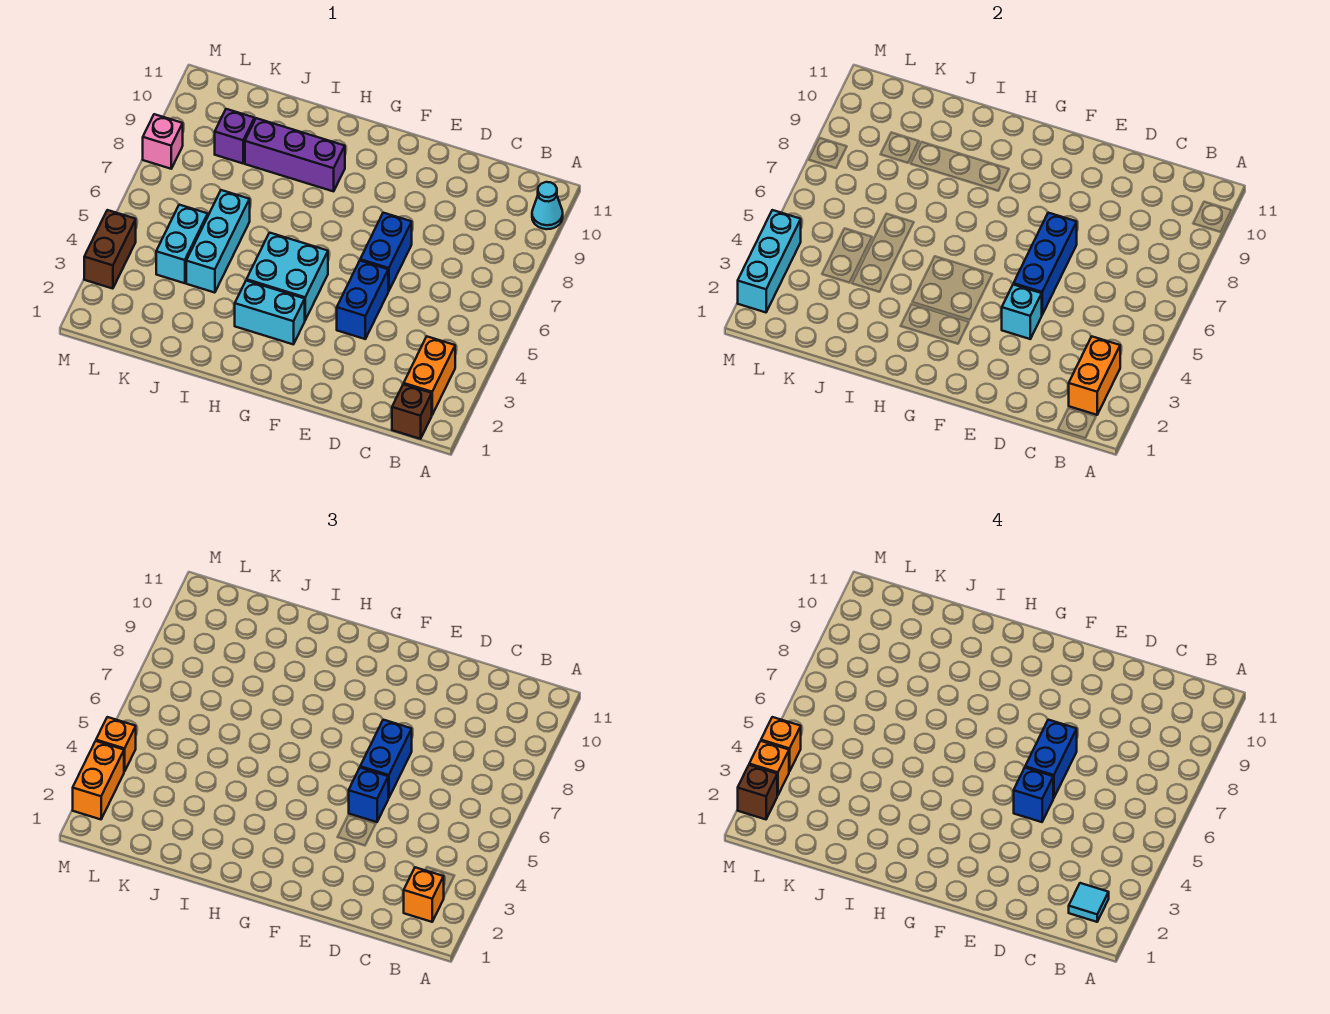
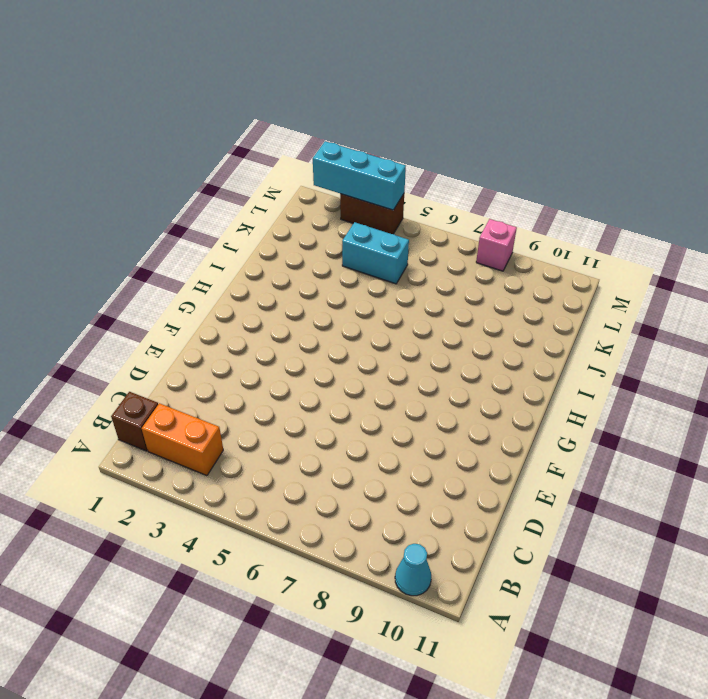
none -> blue 1x2 brick [337,261,388,339]
none -> blue 1x2 brick [360,213,412,291]
none -> cyan 1x2 brick [235,280,305,344]

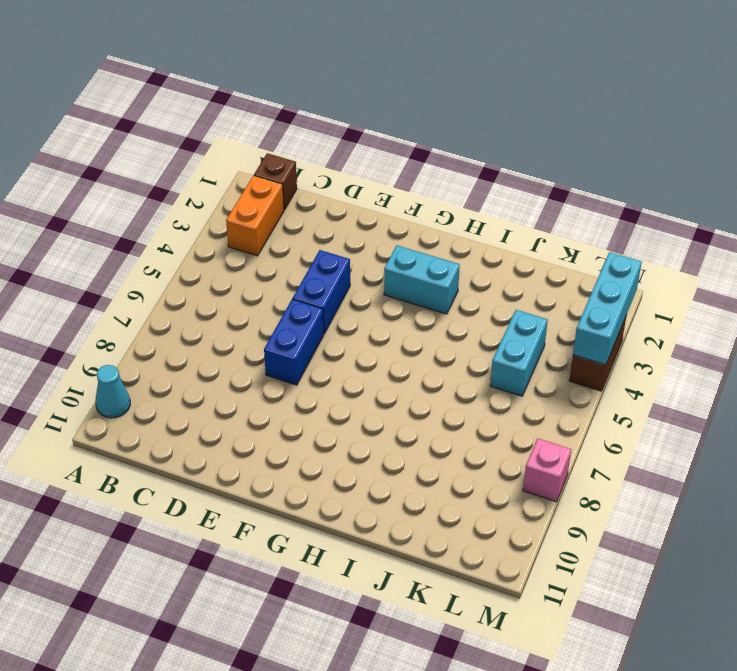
none -> cyan 2x2 brick [247,233,328,320]
none -> purple 1x3 brick [245,118,345,191]
none -> cyan 1x3 brick [186,190,250,293]

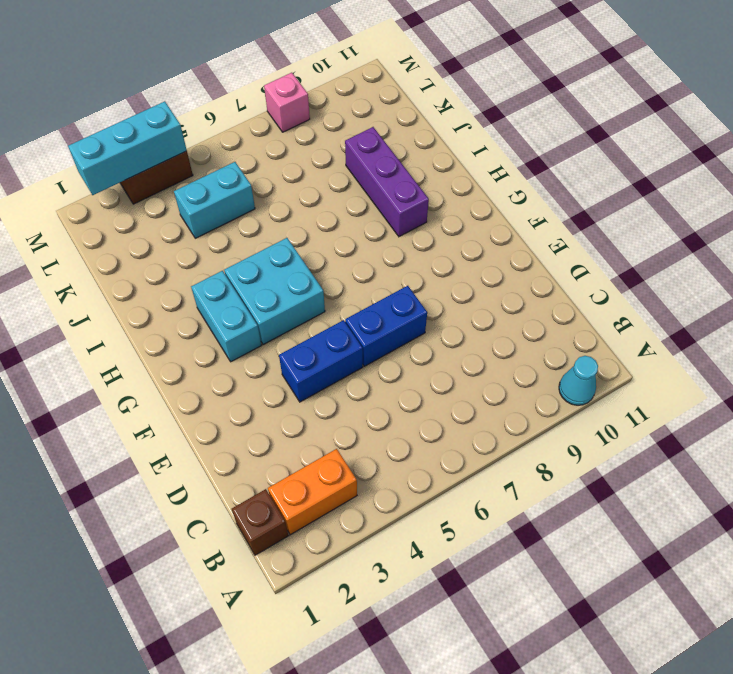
none -> cyan 1x3 brick [186,190,250,293]
none -> purple 1x1 brick [215,109,255,163]
none -> orange 1x2 brick [1069,336,1120,415]

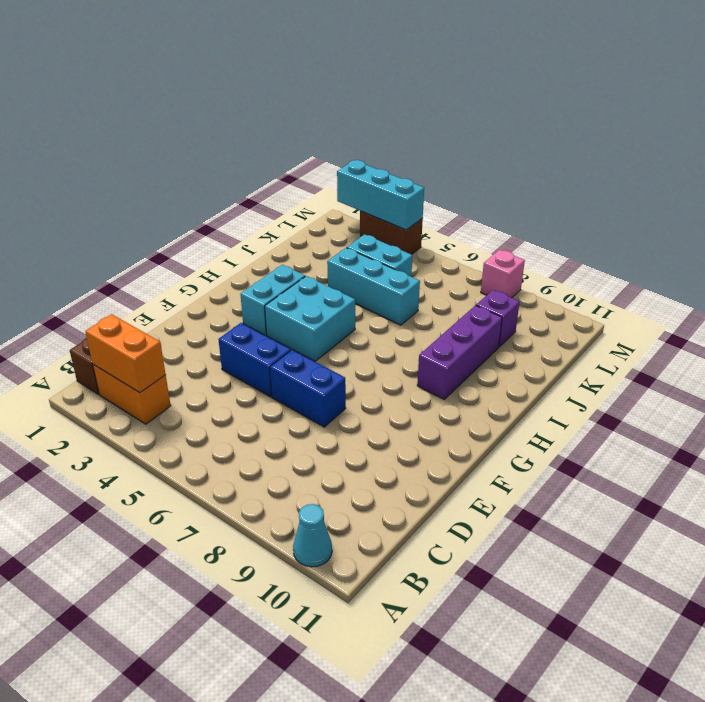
none -> cyan 1x1 brick [1002,284,1042,339]
none -> blue 1x3 brick [1014,213,1077,314]
none -> orange 1x1 brick [404,867,444,922]

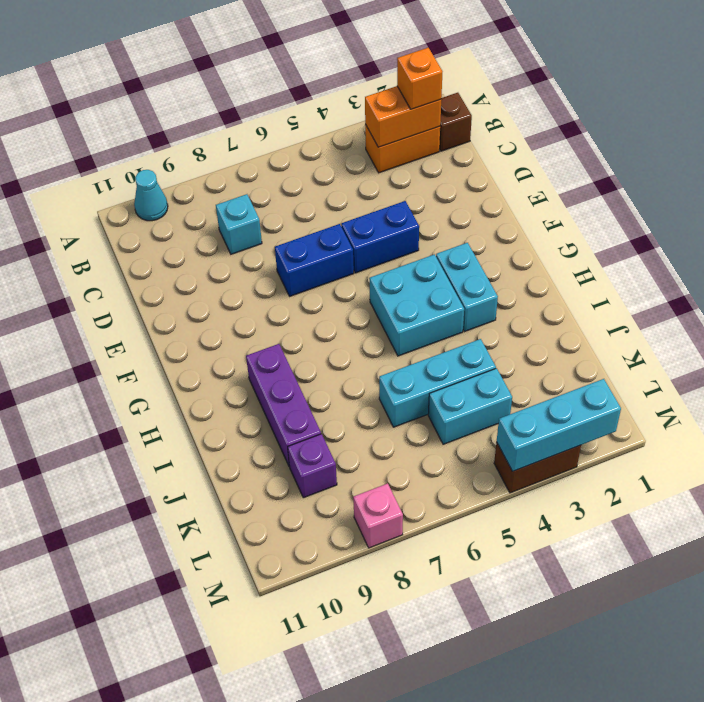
cyan 1x1 brick [216,194,262,254] -> cyan 1x1 brick moved to [1002,284,1042,339]
none -> blue 1x3 brick [1014,213,1077,314]
none -> blue 1x1 brick [349,768,388,822]
none -> blue 1x2 brick [360,720,412,798]

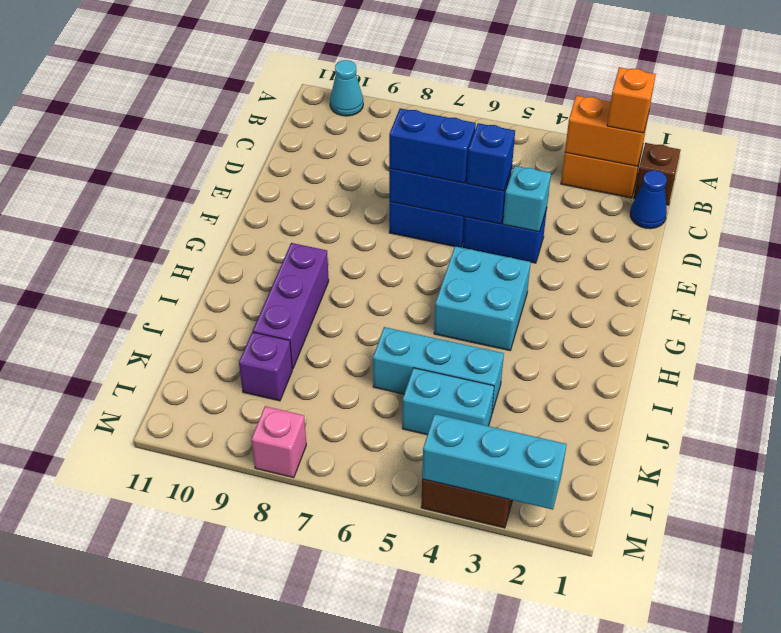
blue 1x1 cone [630,170,667,229] -> none
none -> cyan 1x2 brick [235,280,305,344]
none -> orange 1x2 brick [73,741,124,819]
none -> orange 1x1 brick [96,717,136,771]

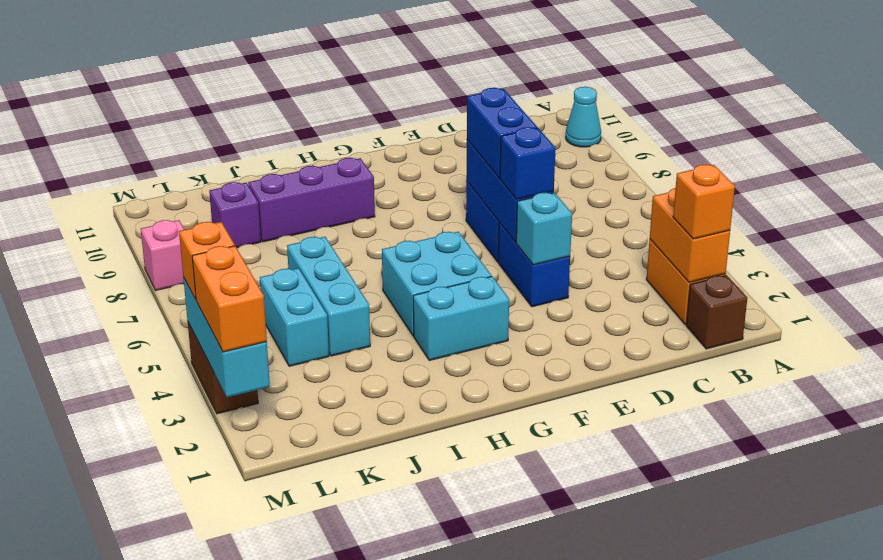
none -> cyan 1x1 tile [1069,883,1109,922]
none -> blue 1x1 brick [1014,768,1053,822]
none -> blue 1x2 brick [1025,720,1077,798]

